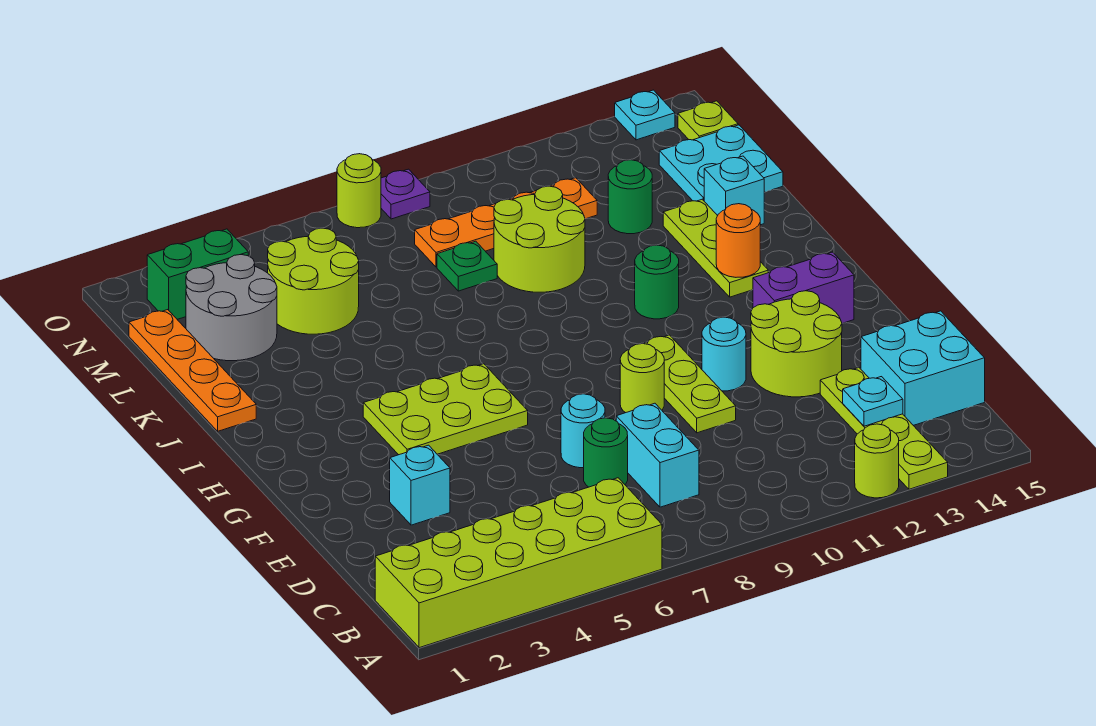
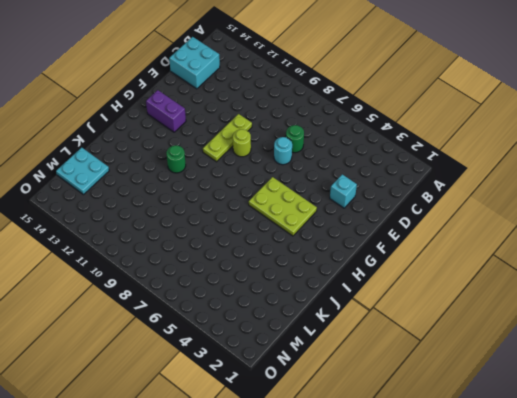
none -> lime 2x6 brick [375,478,662,648]
none -> lime 1x1 round brick [855,424,899,498]
none -> lime 1x4 plate [820,368,948,489]
none -> cyan 1x2 brick [616,403,699,507]

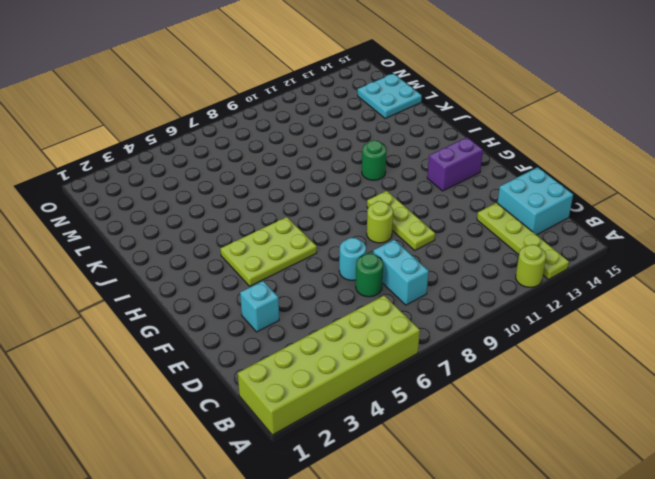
none -> lime 2x2 round brick [751,291,842,397]
none -> cyan 1x1 round brick [702,317,746,391]
none -> lime 1x3 plate [663,199,768,297]
none -> orange 1x4 plate [129,310,256,431]

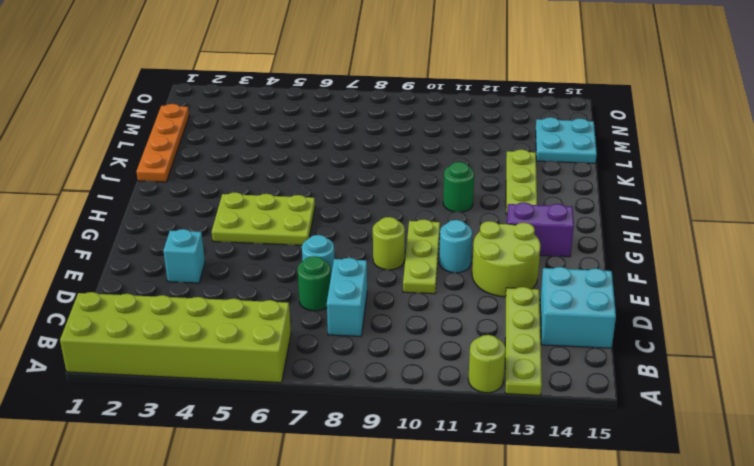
none -> lime 2x2 round brick [494,186,585,292]
none -> cyan 1x1 brick [704,156,765,225]
none -> grey 2x2 round brick [186,255,277,361]
none -> lime 2x2 round brick [268,228,359,334]

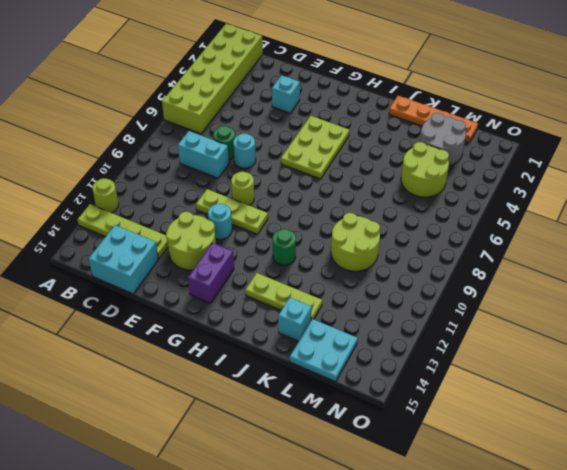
none -> green 1x1 plate [437,241,497,291]
none -> green 1x1 round brick [608,160,652,234]
none -> orange 1x4 plate [415,178,597,267]
none -> green 1x2 brick [147,229,248,319]

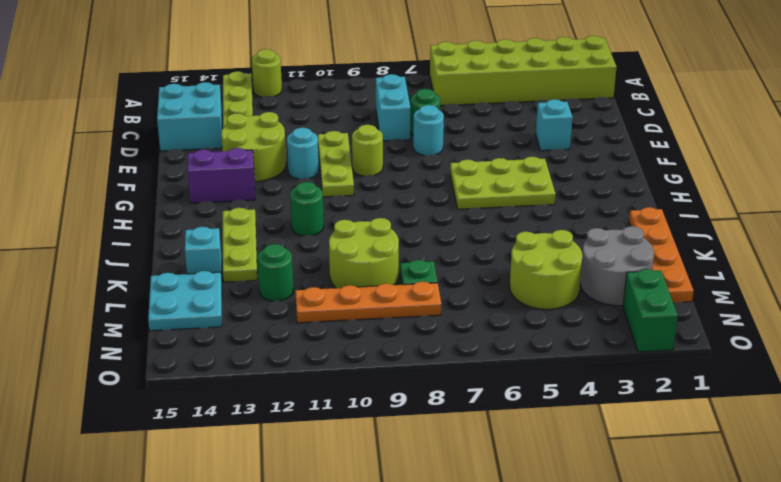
green 1x2 brick [623,269,678,352] -> green 1x2 brick turned to [147,229,248,319]
none -> lime 1x1 plate [678,101,738,140]
none -> lime 1x1 round brick [337,154,381,228]
none -> purple 1x1 plate [381,169,430,219]
none -> cyan 1x1 plate [615,90,675,140]

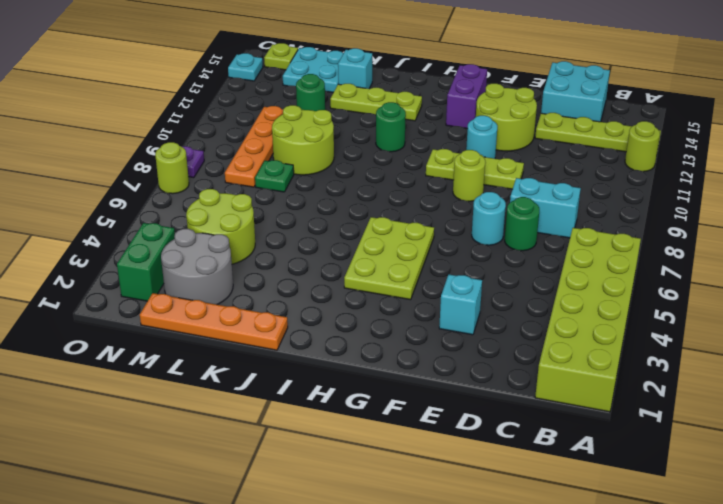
none -> cyan 1x1 plate [843,377,903,426]
none -> orange 1x1 round brick [716,204,760,277]

